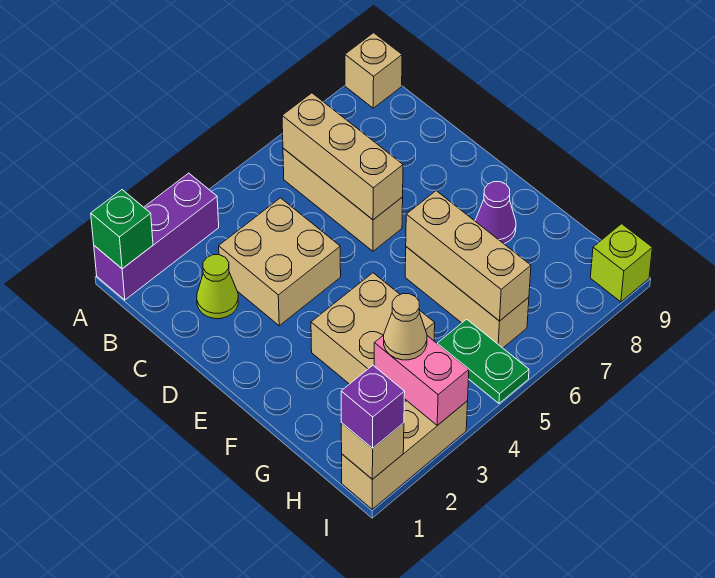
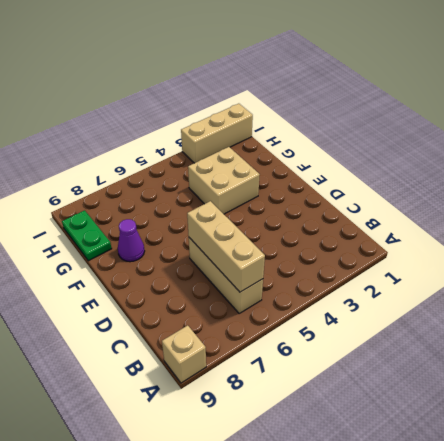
green 1x2 plate [62,210,112,261] -> green 1x2 plate moved to [437,319,529,403]
none -> purple 1x3 brick [94,173,219,300]
none -> lime 1x1 cone [197,255,238,319]
none -> tan 2x2 brick [219,198,341,326]

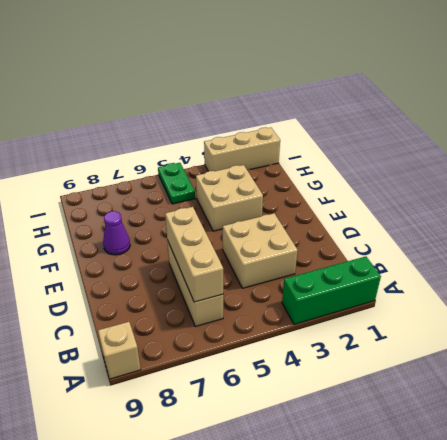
green 1x3 brick [282,256,381,324] -> purple 1x3 brick [94,173,219,300]
none -> lime 1x1 cone [197,255,238,319]
none -> tan 1x3 brick [405,247,529,348]
none -> lime 1x1 brick [590,224,652,302]

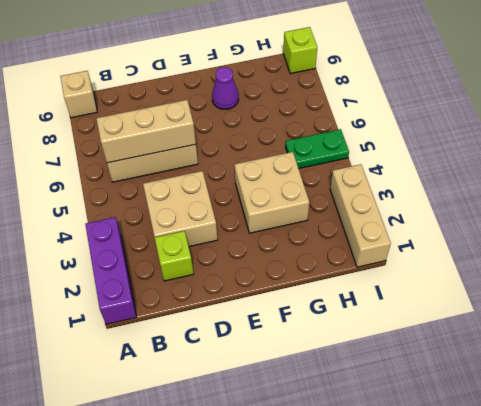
lime 1x1 brick [155,231,194,281] -> lime 1x1 cone [197,255,238,319]
none -> tan 1x3 brick [405,247,529,348]
none -> green 1x1 brick [91,190,153,269]
none -> tan 1x3 brick [406,191,531,321]

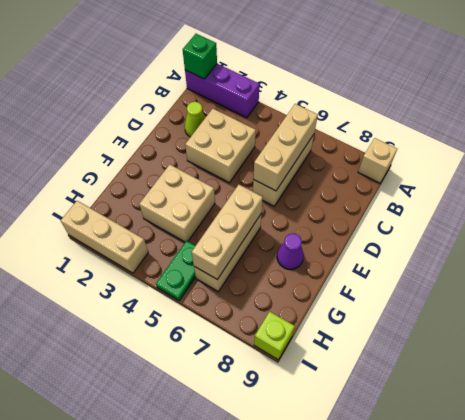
none -> pink 1x2 brick [374,335,469,425]
none -> tan 1x1 brick [341,423,404,479]
none -> tan 1x1 cone [384,294,427,360]

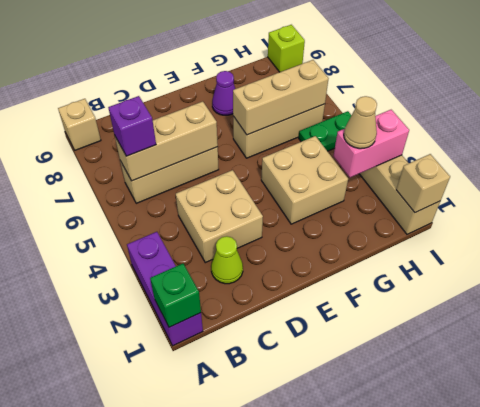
purple 1x1 brick [108,96,156,156] -> purple 1x1 brick moved to [341,365,405,448]

